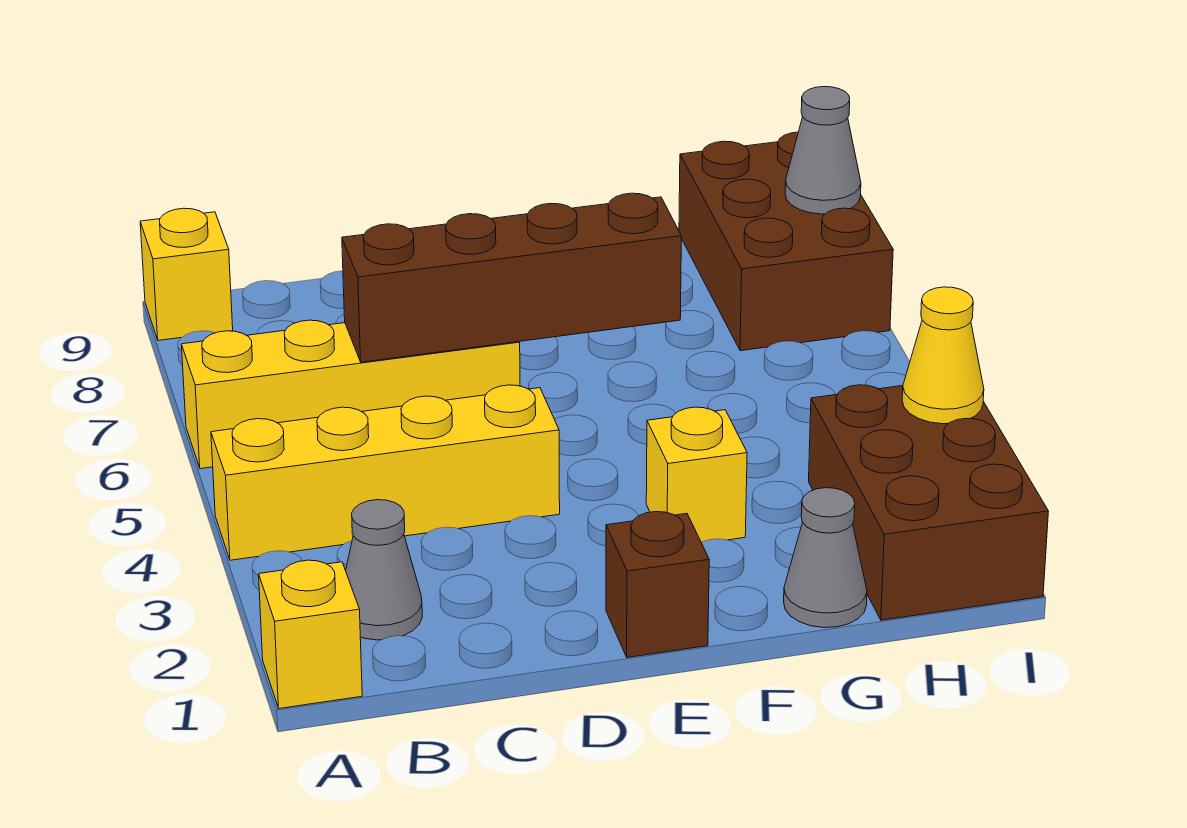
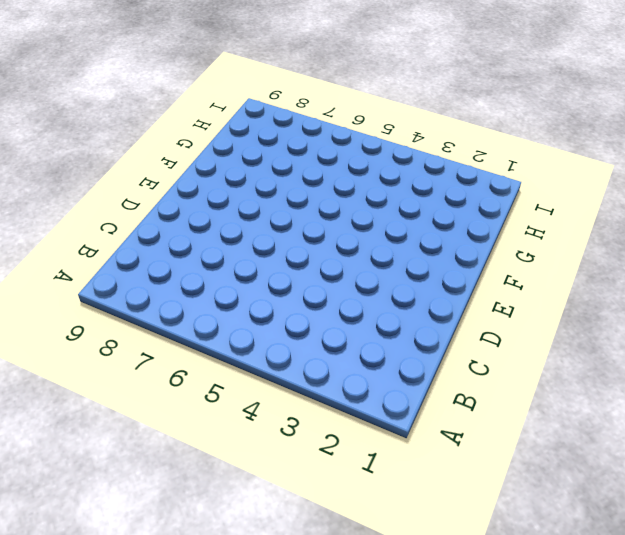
none -> yellow 1x1 brick [259,560,362,709]
none -> yellow 1x4 brick [211,385,560,560]
none -> yellow 1x4 brick [181,320,520,469]

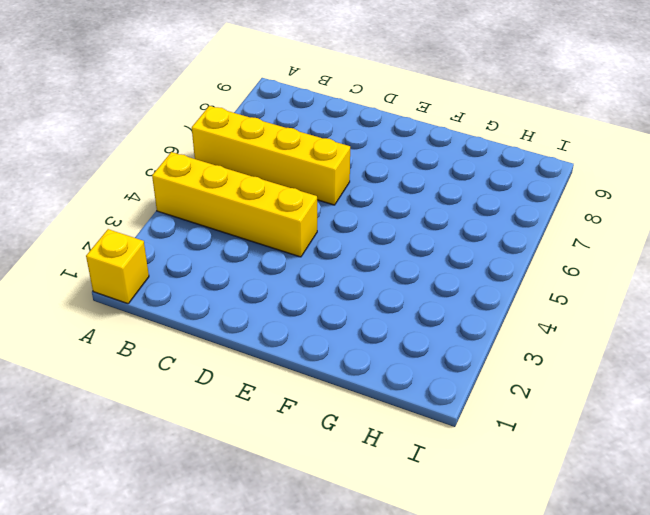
none -> yellow 1x1 brick [140,208,233,340]
none -> grey 1x1 cone [346,500,422,640]
none -> brown 1x1 brick [606,512,709,658]

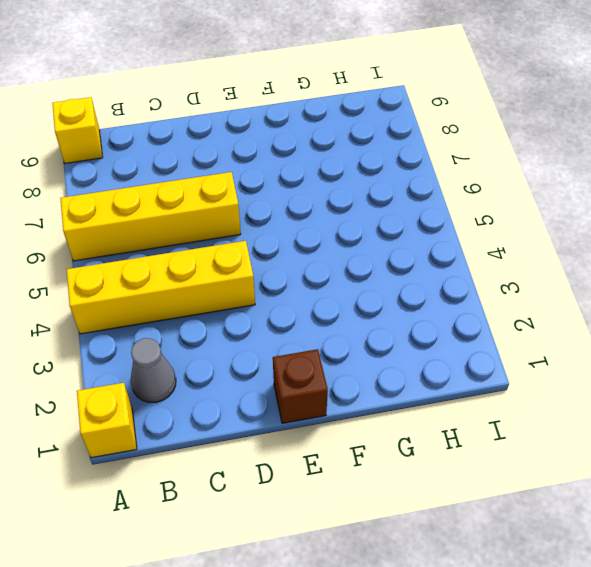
none -> yellow 1x1 brick [646,407,747,542]
none -> grey 1x1 cone [784,488,867,627]
none -> brown 2x3 brick [809,385,1048,620]

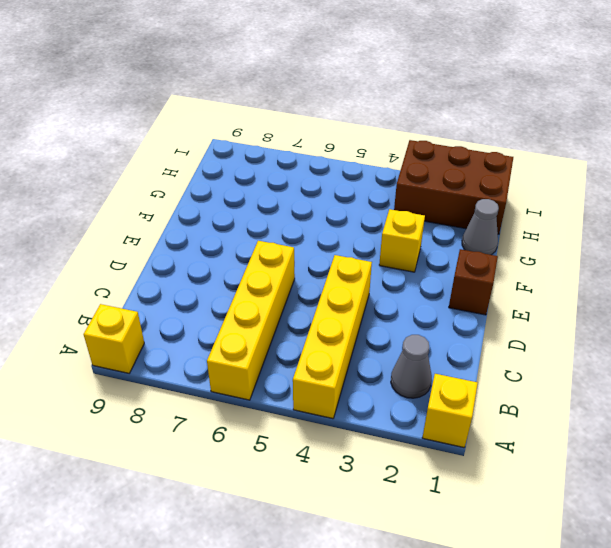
none -> brown 2x3 brick [679,132,893,351]
none -> brown 1x4 brick [342,193,681,362]
none -> yellow 1x1 cone [902,287,984,424]

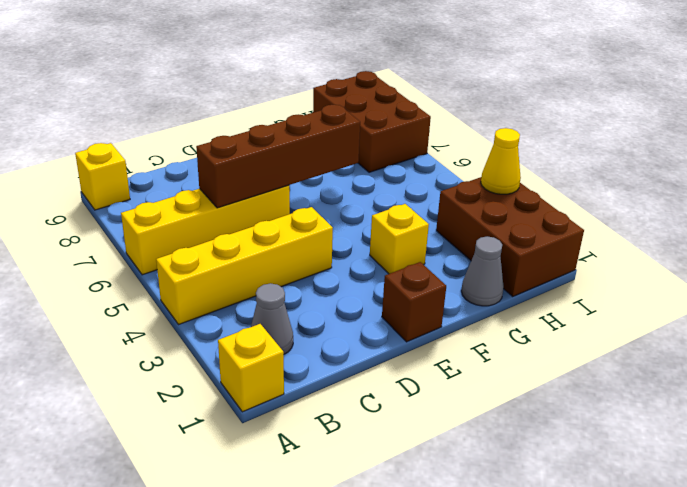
none -> grey 1x1 cone [785,87,861,214]

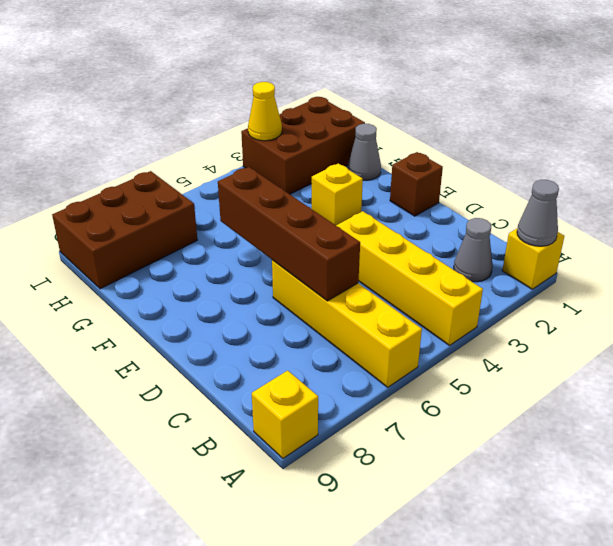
grey 1x1 cone [517,180,559,246] -> grey 1x1 cone moved to [785,87,861,214]

